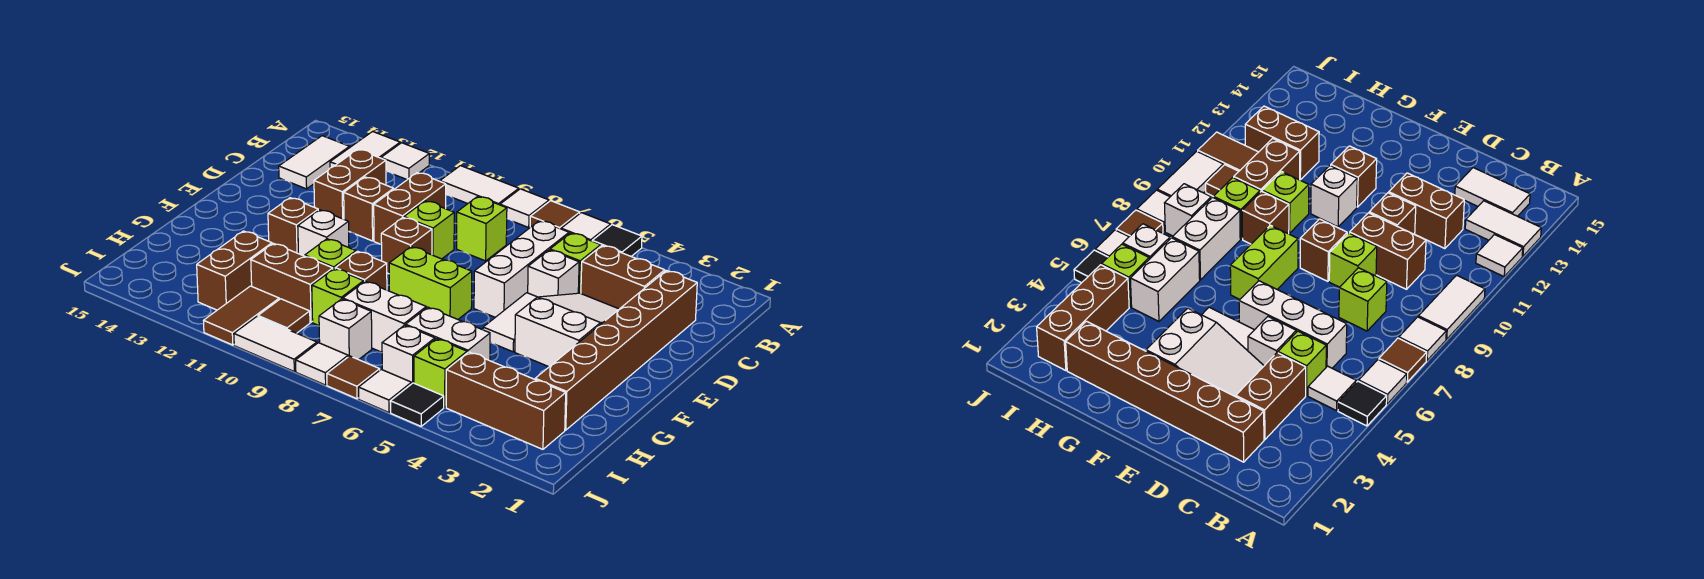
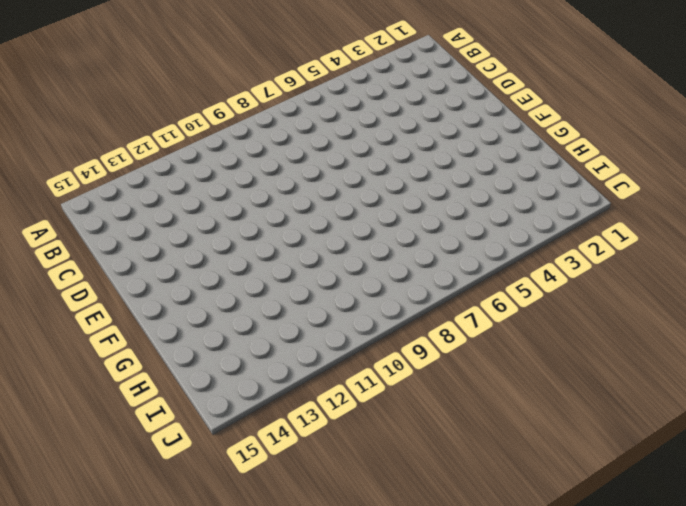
none -> black 1x1 tile [593,225,642,256]
none -> white 1x1 tile [561,213,611,241]
none -> brown 1x1 tile [530,201,580,229]
none -> white 1x1 tile [500,189,549,227]

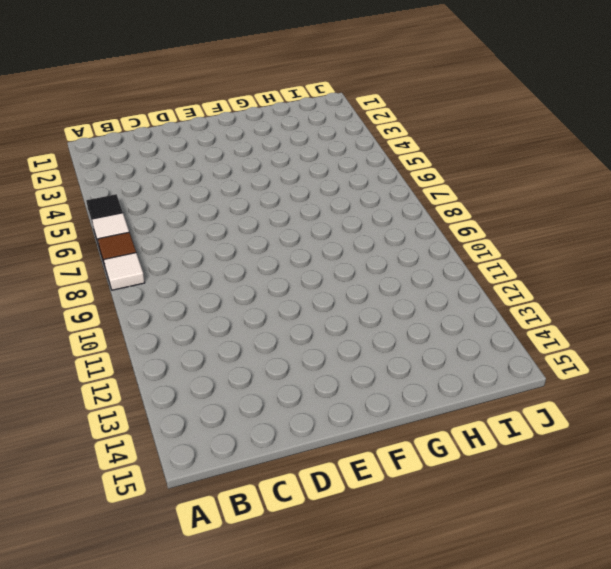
none -> white 1x2 tile [440,166,519,205]
none -> white 1x1 tile [381,143,429,180]
none -> white 1x2 tile [330,131,400,168]
none -> white 1x1 tile [1308,366,1356,411]

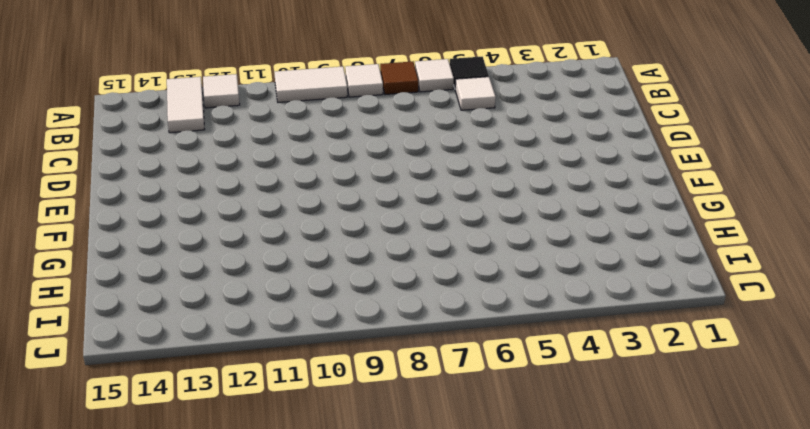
none -> white 1x2 tile [279,136,350,189]
none -> brown 1x6 brick [535,271,697,430]
none -> brown 1x2 brick [581,245,665,309]
none -> lime 1x1 brick [550,233,601,293]

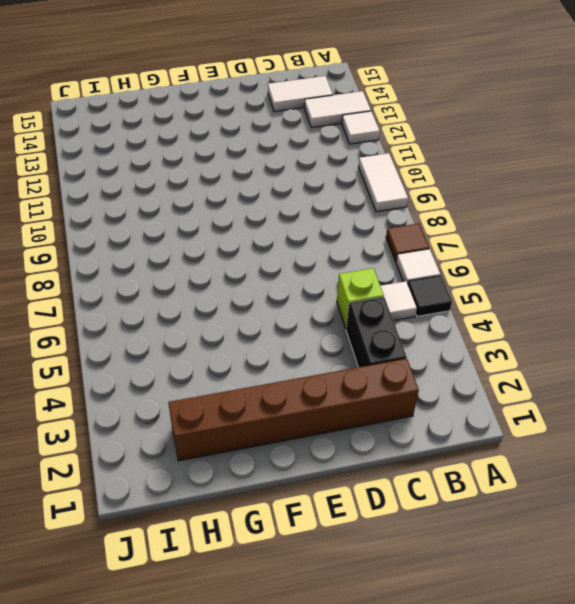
black 1x2 brick [346,297,407,367] -> brown 1x2 brick [581,245,665,309]
none -> white 1x1 tile [500,189,549,227]
none -> white 1x3 brick [474,221,569,317]
none -> lime 1x1 brick [457,196,507,261]
none -> brown 1x2 brick [374,173,446,245]

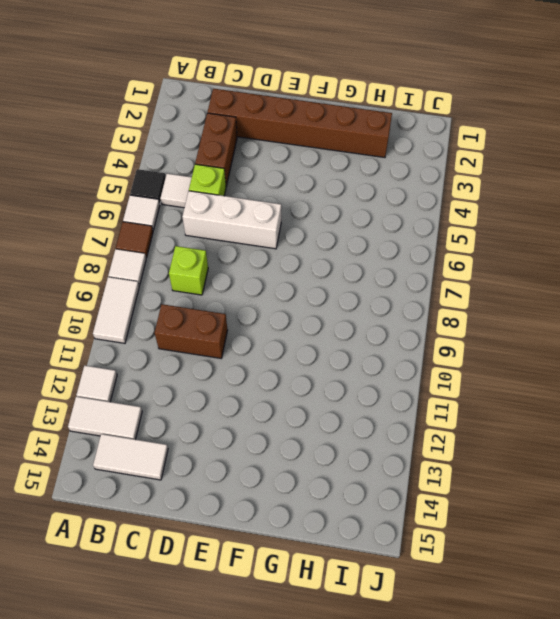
none -> brown 1x2 brick [314,149,386,219]
none -> white 2x3 slope [515,293,619,367]
none -> white 1x1 brick [528,250,579,297]
none -> lime 1x1 brick [404,201,454,259]

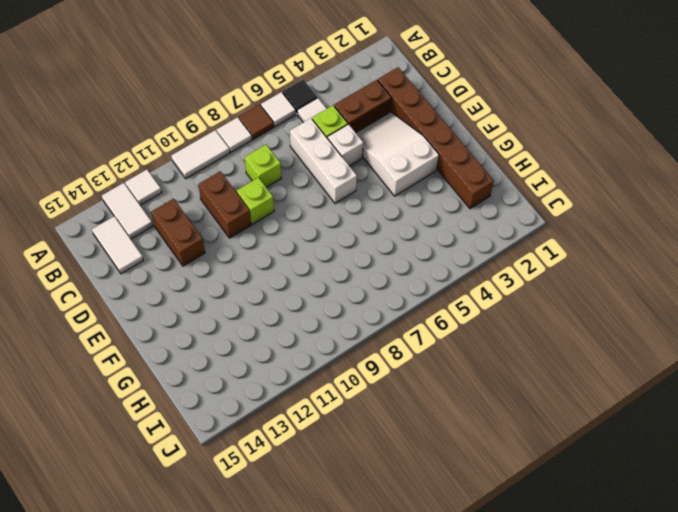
none -> brown 1x1 brick [344,177,394,241]
none -> white 1x2 tile [483,293,537,352]
none -> brown 1x1 brick [381,218,432,274]
none -> lime 1x2 brick [389,247,472,319]

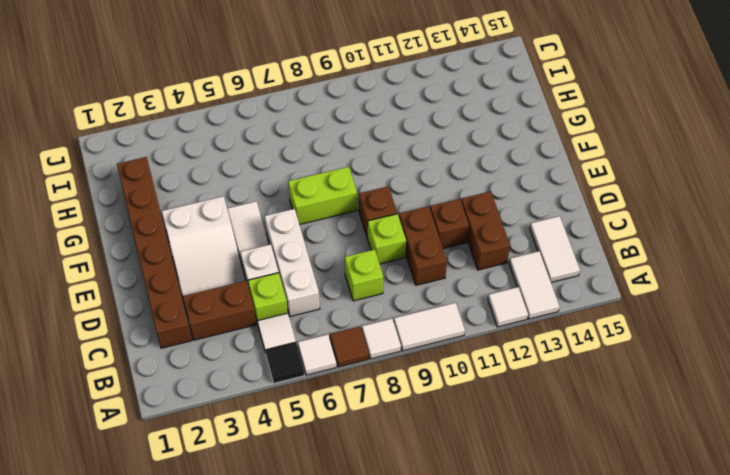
none -> white 1x1 brick [298,210,349,256]
none -> brown 1x1 brick [268,198,318,253]
none -> brown 1x1 brick [335,251,387,290]
none -> lime 1x1 brick [305,239,356,269]

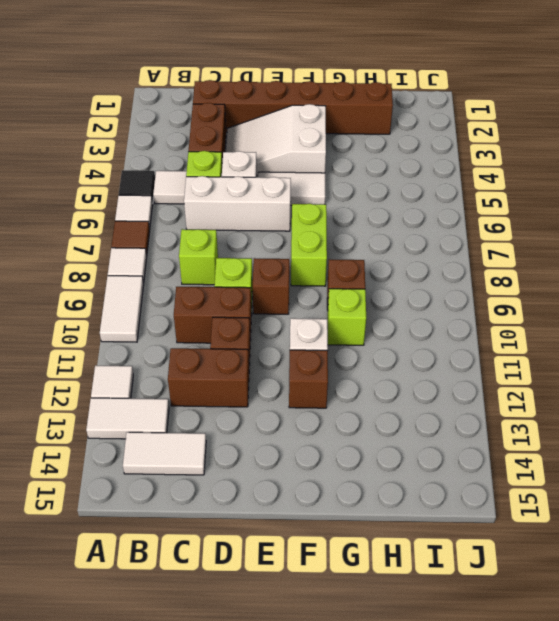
none -> white 1x2 brick [406,307,490,360]
none -> white 1x2 brick [343,281,426,352]
none -> lime 1x1 brick [312,269,364,326]
none -> brown 1x2 brick [251,243,333,322]

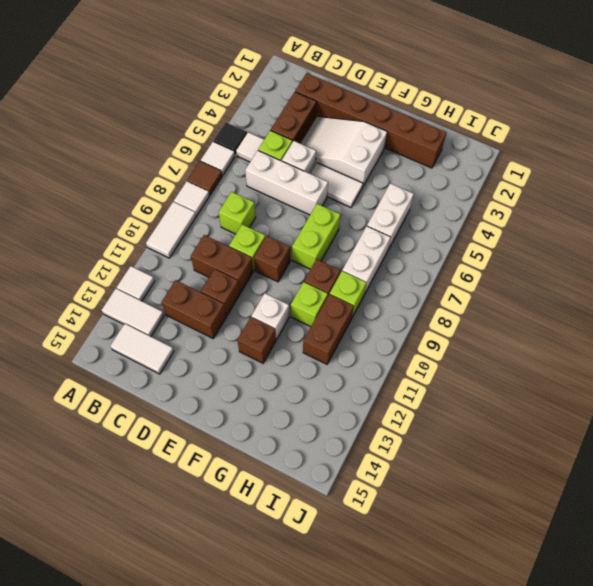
none -> brown 1x2 brick [197,231,272,310]
none -> brown 1x3 brick [446,352,566,449]
none -> lime 1x1 brick [414,339,467,407]
none -> white 1x1 brick [382,325,435,384]

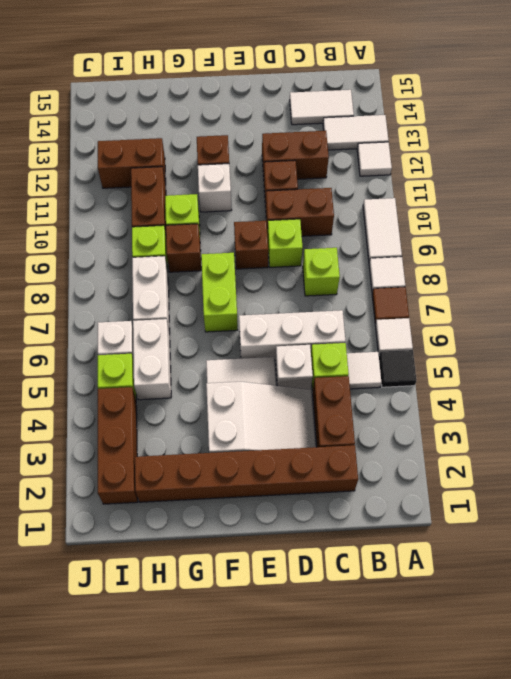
none -> white 1x1 brick [319,299,372,360]
none -> brown 1x1 tile [258,299,310,333]
none -> brown 1x2 tile [203,286,279,345]
none -> black 1x1 tile [390,383,444,426]

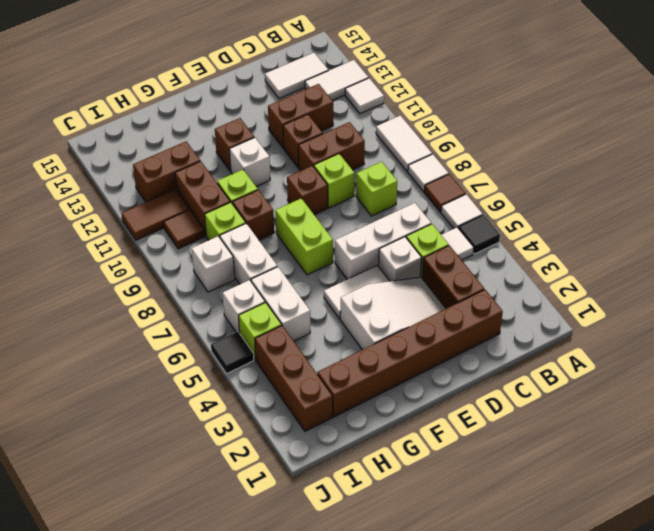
none -> white 1x1 tile [359,369,411,412]
none -> brown 1x1 tile [327,356,380,399]
none -> white 1x1 tile [296,343,348,385]
none -> white 1x2 tile [234,317,317,371]

